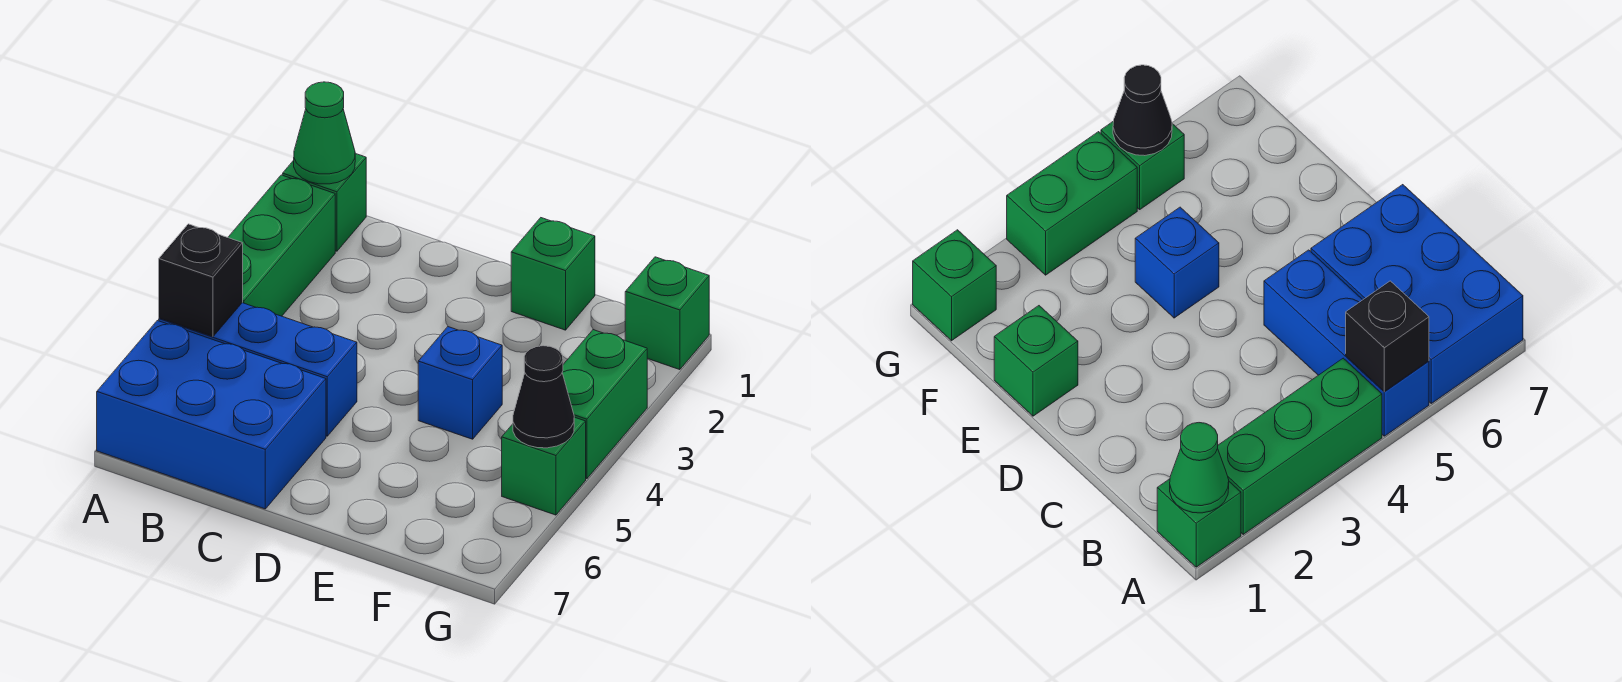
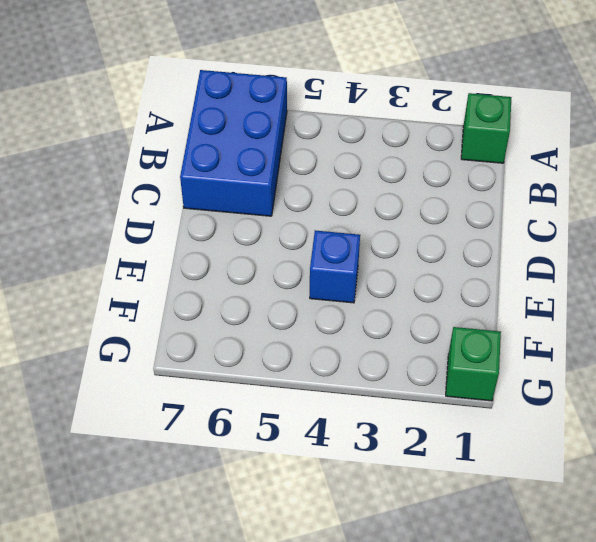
none -> green 1x3 brick [228,175,335,316]
none -> blue 1x3 brick [159,303,357,436]
none -> green 1x1 brick [511,218,595,330]

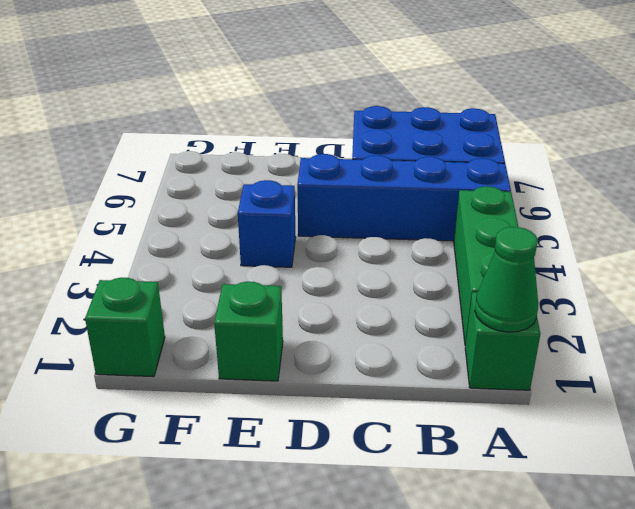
blue 1x4 brick [297,154,511,241] -> blue 1x3 brick [159,303,357,436]
none -> green 1x2 brick [562,330,647,479]
none -> green 1x1 brick [502,417,586,515]
none -> black 1x1 brick [159,224,243,337]

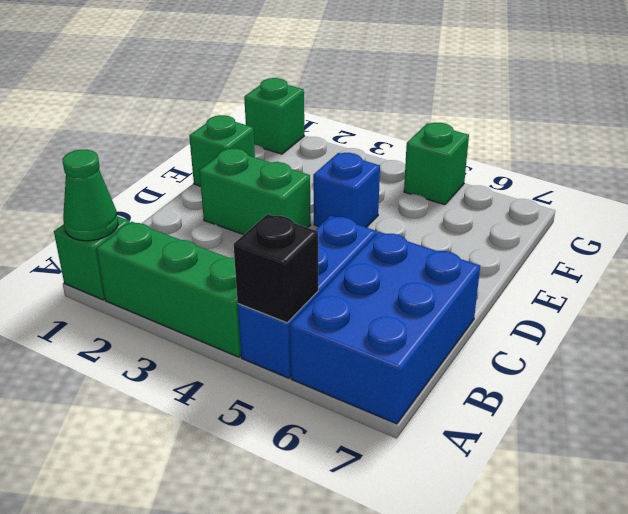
green 1x2 brick [199,149,311,235] -> green 1x2 brick moved to [562,330,647,479]
none -> black 1x1 cone [513,346,574,448]

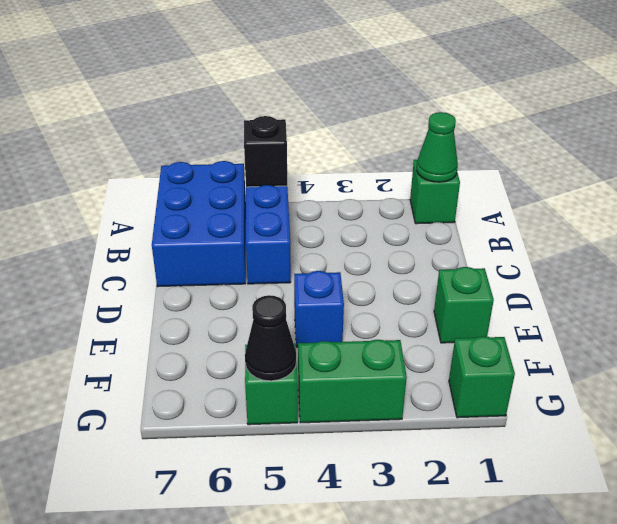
none -> green 1x3 brick [228,175,335,316]

